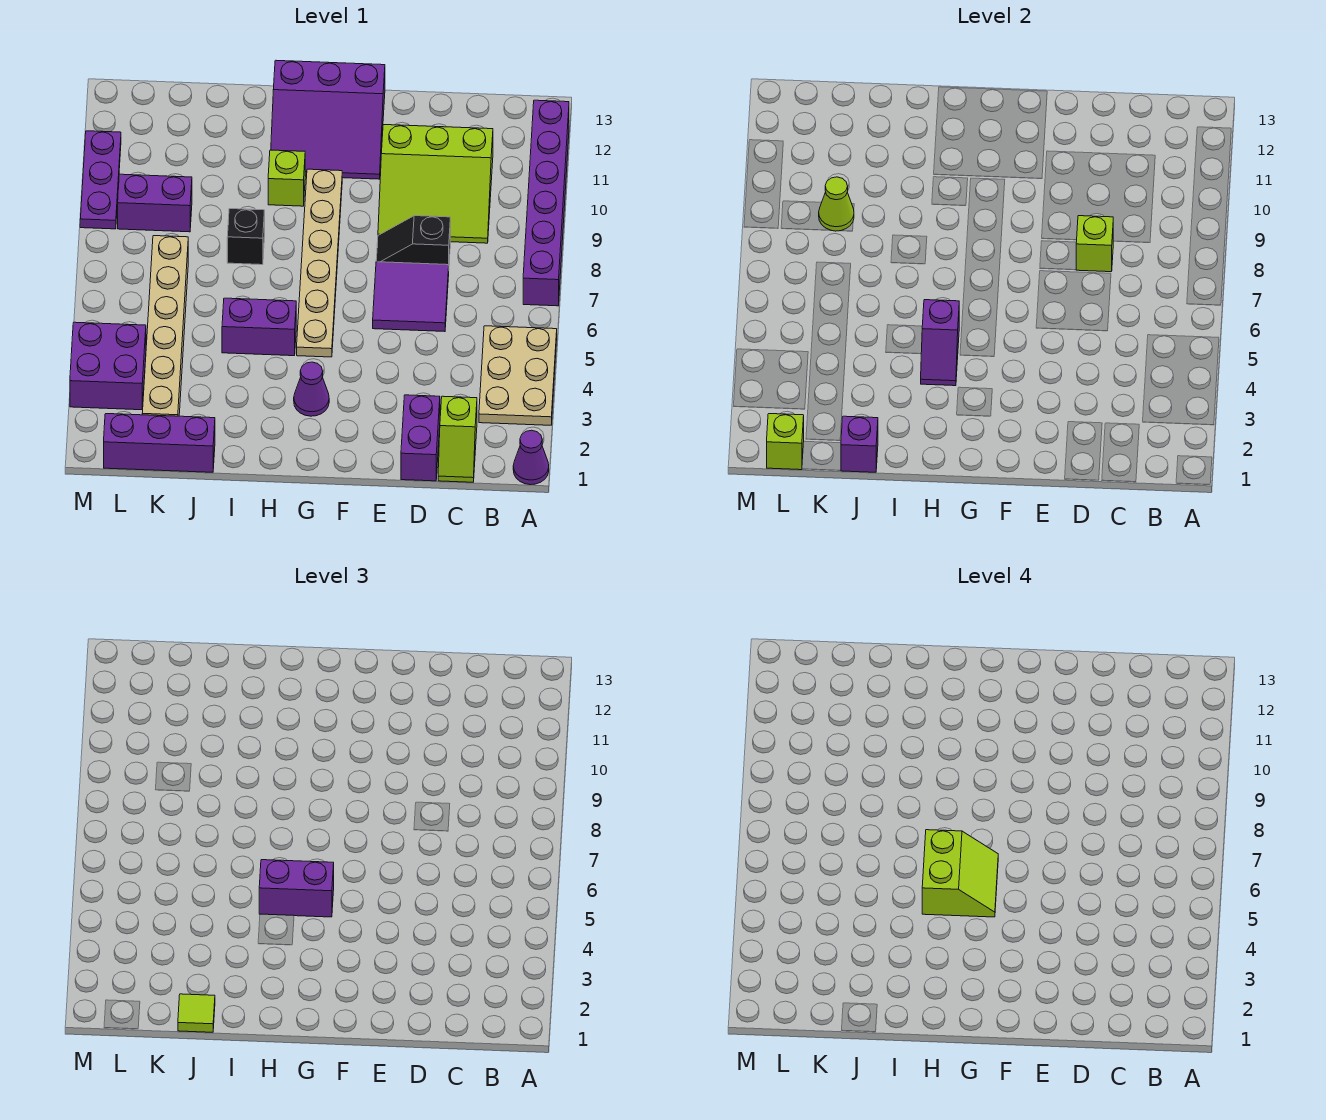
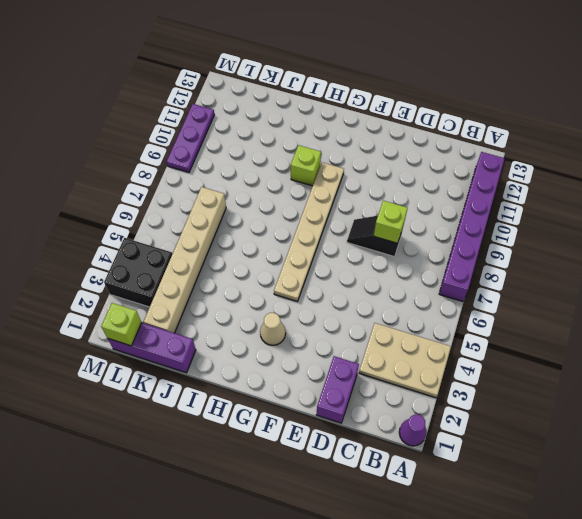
tan 2x3 plate [359,323,451,398] -> tan 2x3 plate turned to [479,326,557,425]
tan 1x1 cone [260,313,286,345] -> purple 1x1 cone [294,362,329,416]
black 2x2 brick [104,238,172,307] -> purple 2x2 brick [70,322,146,410]
none -> lime 1x2 slope [438,396,477,482]
none -> lime 3x3 slope [378,125,493,243]
none -> purple 2x2 tile [373,262,449,332]

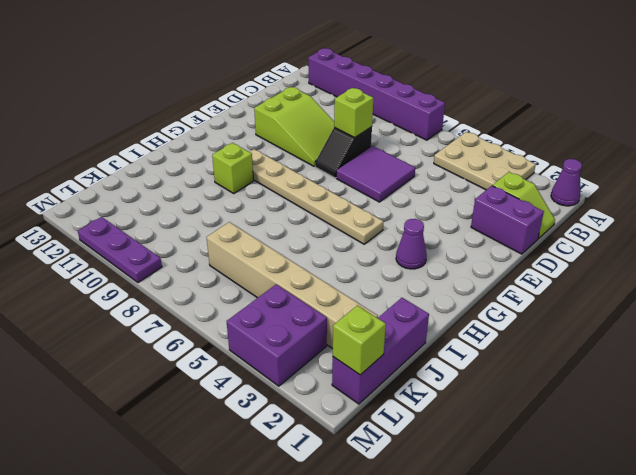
lime 2x3 slope [254,87,334,166] -> lime 3x3 slope [378,125,493,243]
none -> purple 3x3 slope [271,60,385,179]
none -> purple 1x2 brick [222,298,296,356]
none -> black 1x1 brick [227,209,265,265]

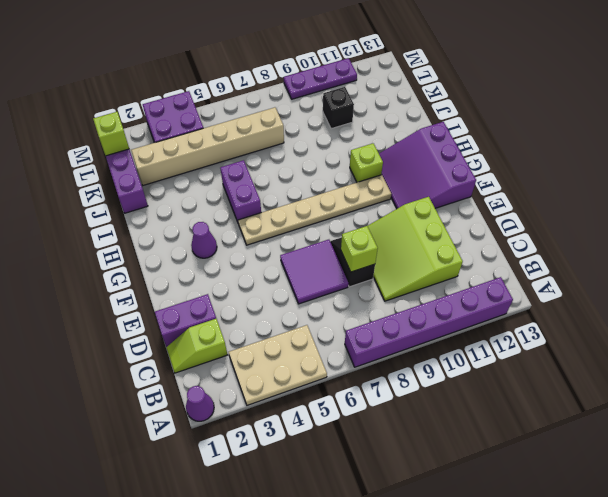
black 1x1 brick [323,87,354,129] -> black 1x1 brick moved to [227,209,265,265]
none -> purple 1x2 brick [118,174,192,232]
none -> purple 1x2 slope [921,300,959,386]
none -> purple 1x1 brick [841,416,878,472]

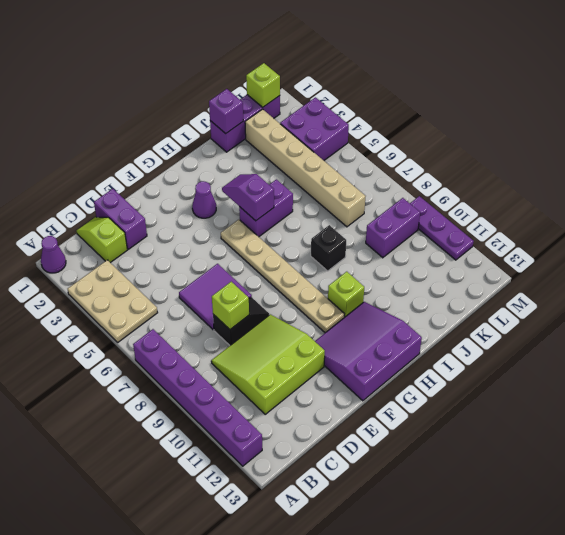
none -> lime 1x1 cone [819,177,854,231]
none -> purple 1x2 brick [259,860,334,917]
none -> lime 1x1 tile [178,994,215,1032]

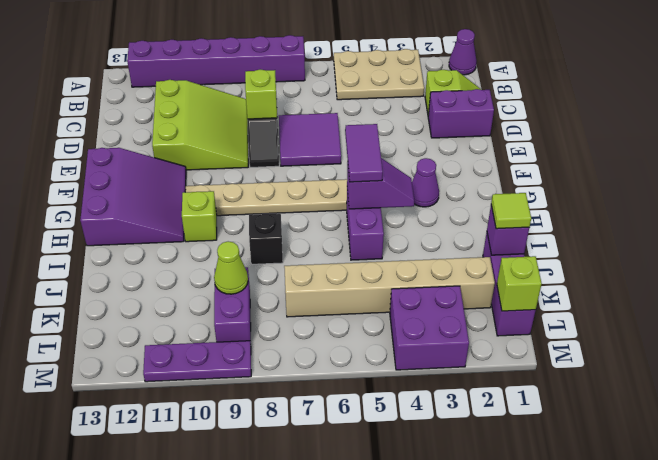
purple 1x2 tile [345,124,383,182] -> purple 1x2 brick [259,860,334,917]
none -> lime 2x2 slope [922,830,998,917]

